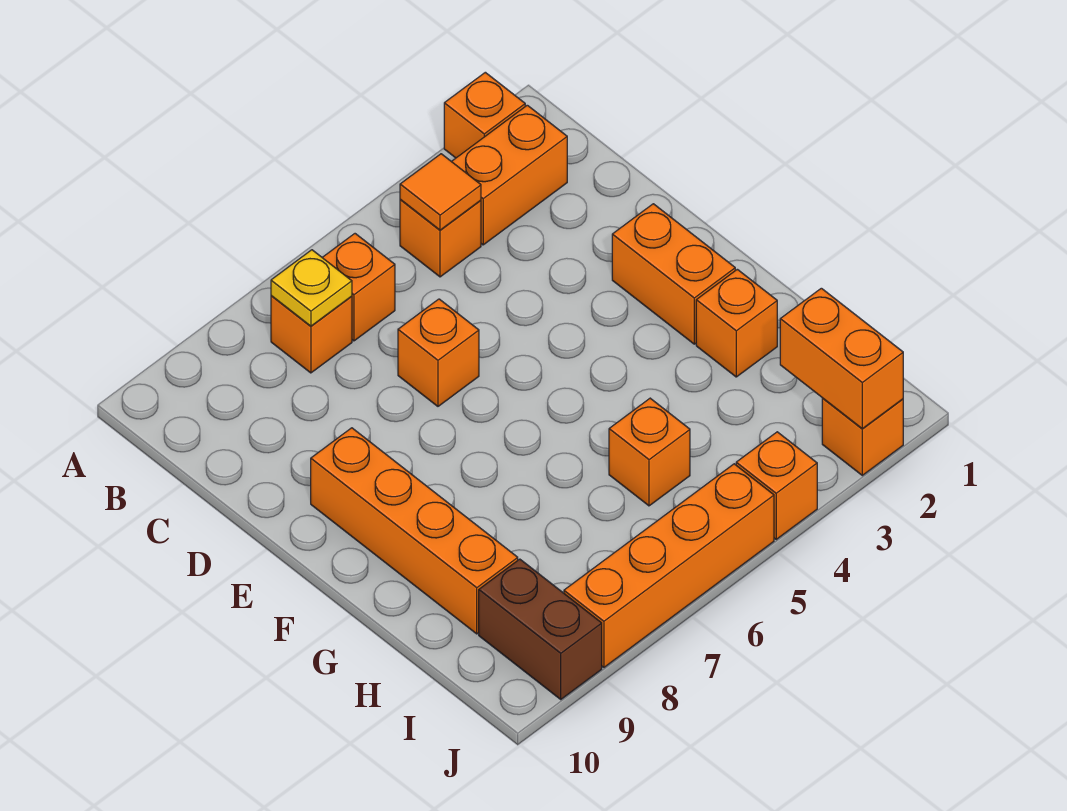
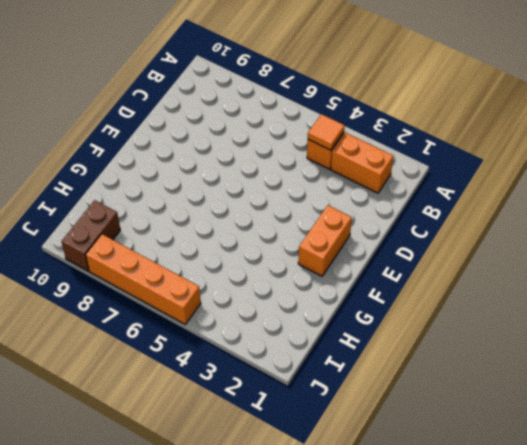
none -> orange 1x1 brick [444,72,525,158]
none -> orange 1x1 brick [322,234,395,341]
none -> orange 1x1 brick [271,296,352,373]

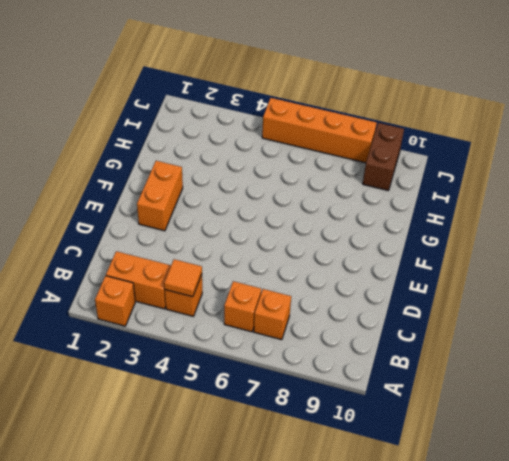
none -> orange 1x1 brick [398,299,479,406]
none -> orange 1x4 brick [311,428,518,634]
none -> orange 1x1 brick [696,269,777,377]

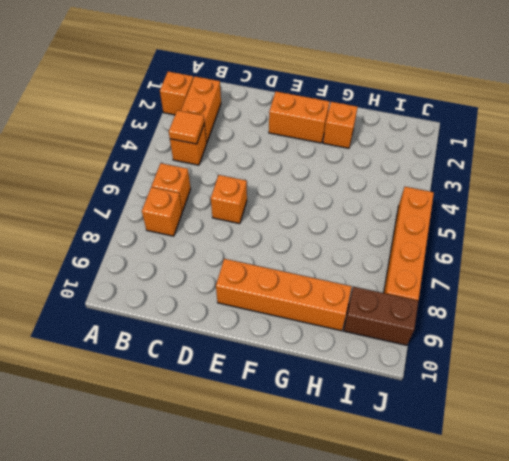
none -> orange 1x1 brick [609,398,690,506]
none -> orange 1x1 brick [822,398,903,475]
none -> orange 1x1 brick [736,432,817,539]

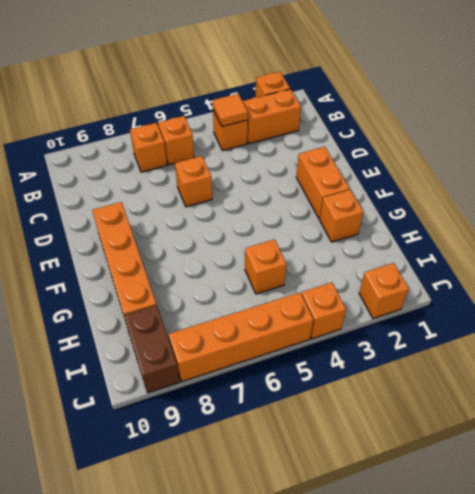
none -> yellow 1x1 plate [271,250,352,326]
none -> orange 1x2 brick [780,288,903,429]

